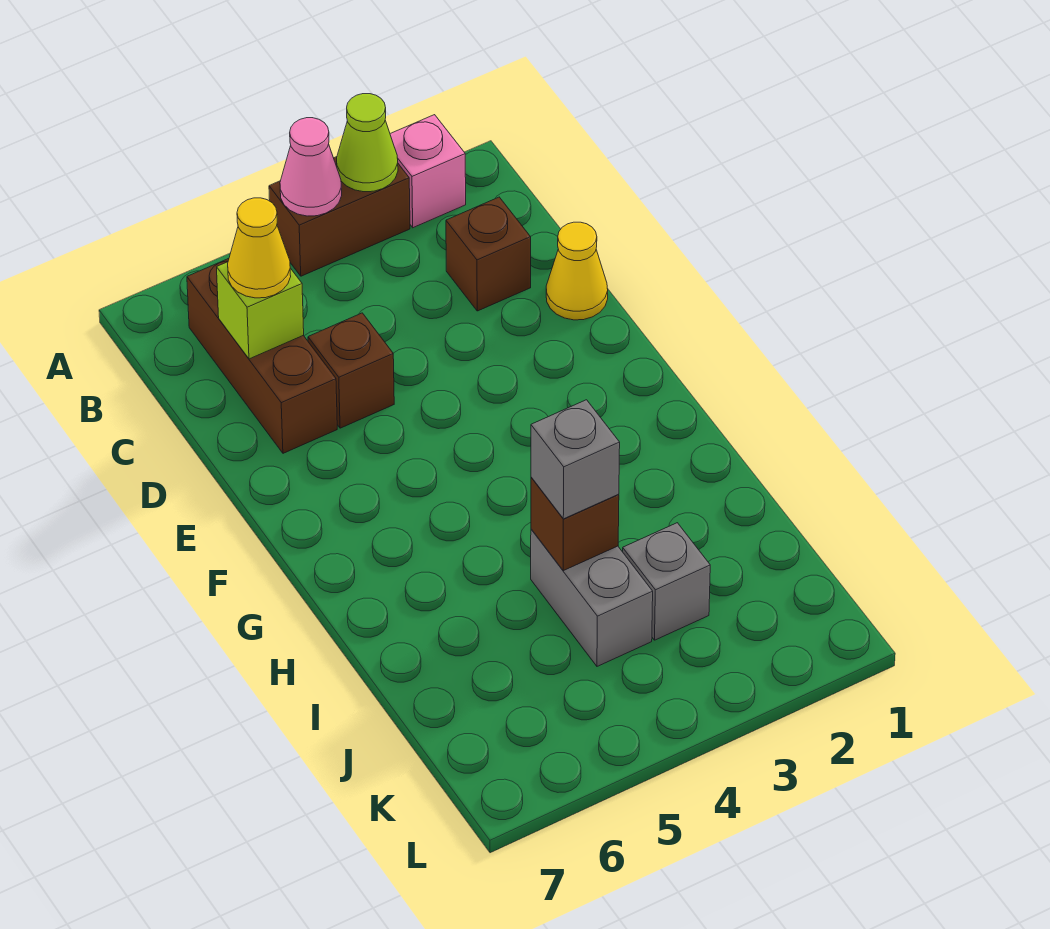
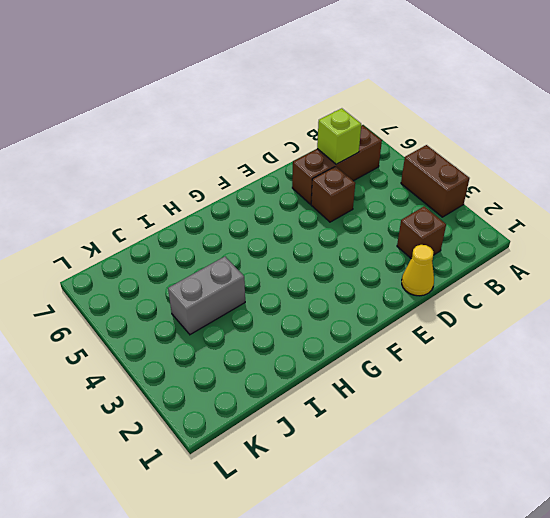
none -> pink 1x1 brick [390,115,466,228]
none -> grey 1x1 brick [623,523,710,640]
none -> lime 1x1 cone [337,94,398,192]

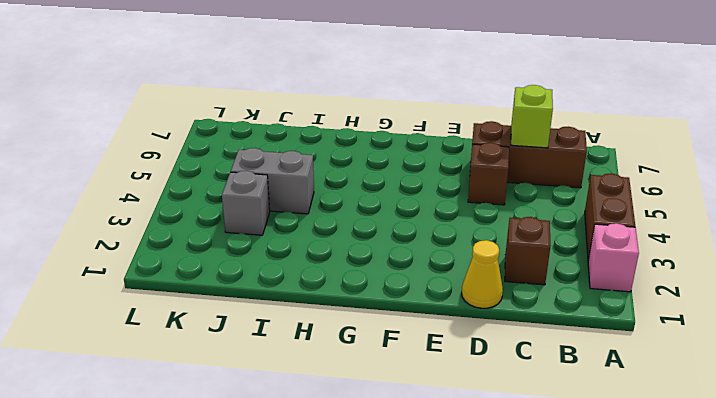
none -> lime 1x1 cone [337,94,398,192]
none -> pink 1x1 cone [280,118,342,216]
none -> brown 1x1 brick [531,477,619,571]

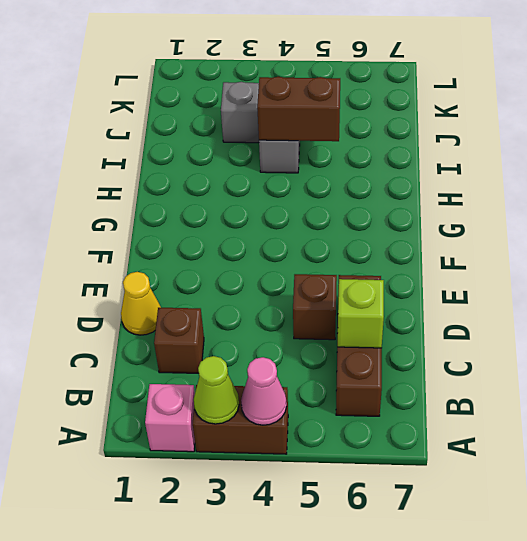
brown 1x2 brick [257,77,340,141] -> brown 1x1 brick [531,477,619,571]
none -> yellow 1x1 cone [228,198,291,298]
none -> grey 1x1 brick [531,400,620,519]

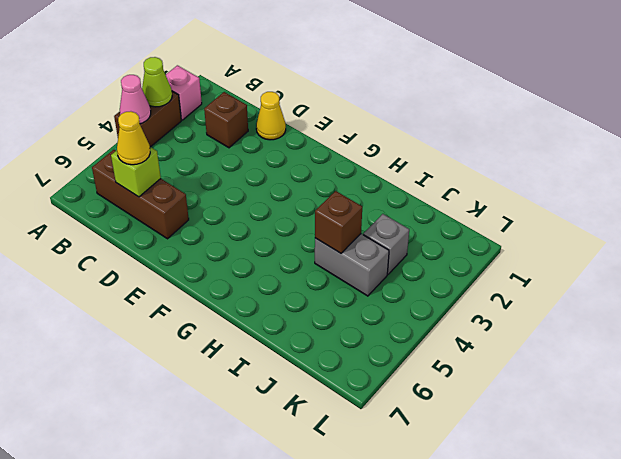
none -> brown 1x1 brick [308,313,394,428]
none -> grey 1x1 brick [531,400,620,519]

